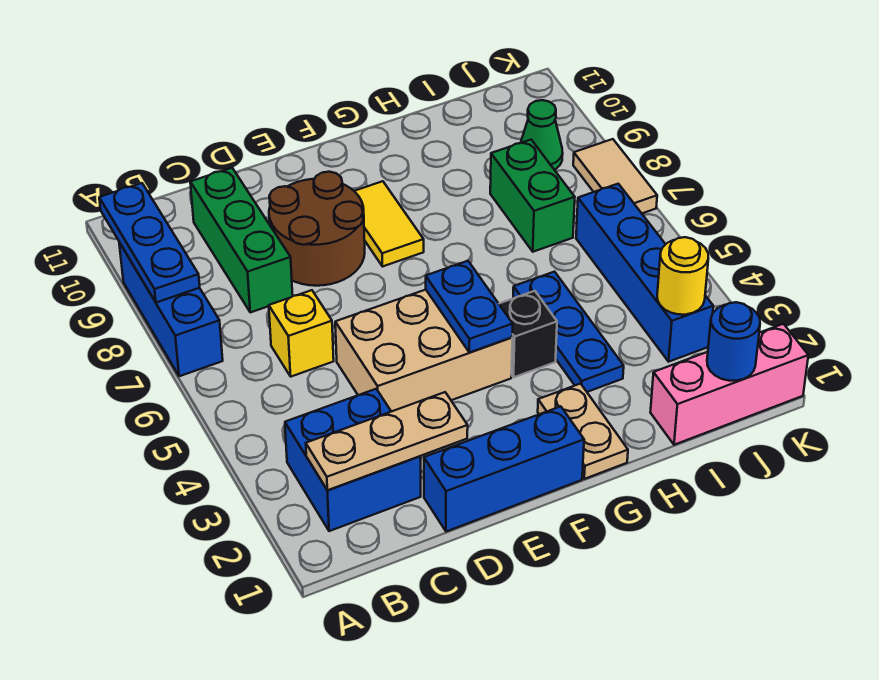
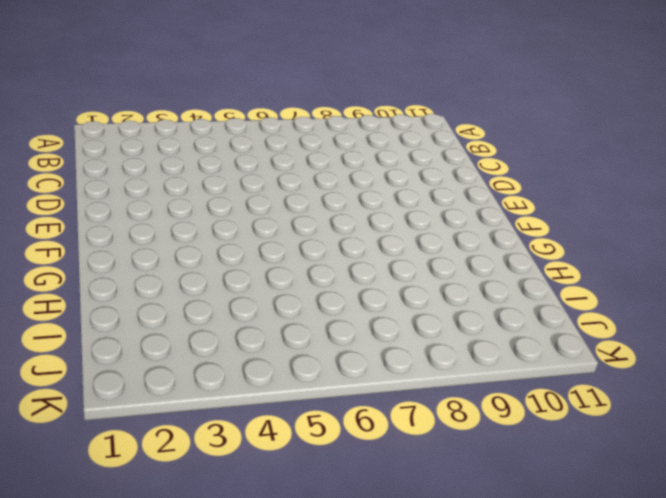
none -> blue 1x3 brick [119,242,223,376]
none -> blue 2x2 brick [285,389,421,531]
none -> yellow 1x1 brick [269,290,334,377]

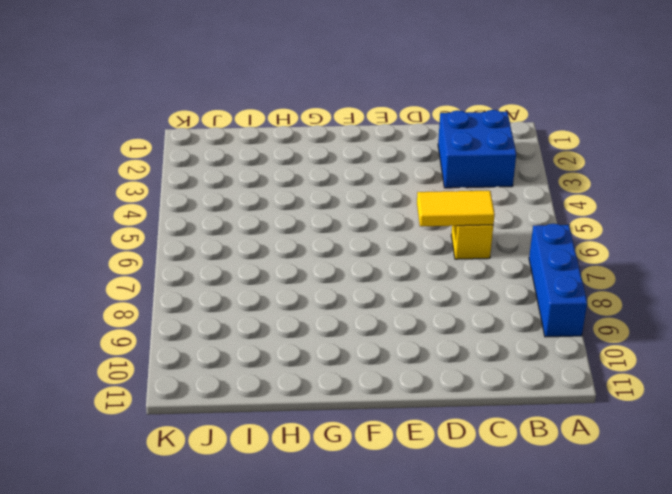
yellow 1x2 tile [417,191,495,226] -> yellow 1x2 tile turned to [354,181,424,267]
none -> green 1x3 brick [190,168,293,312]
none -> blue 1x3 brick [424,406,584,532]
none -> tan 2x3 brick [335,290,512,412]

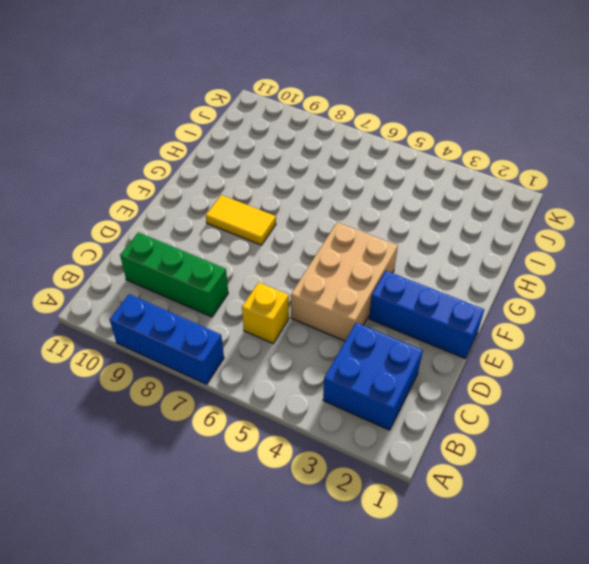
blue 1x3 brick [369,271,484,359] -> blue 1x3 brick turned to [424,406,584,532]
none -> brown 2x2 round brick [269,172,365,286]
none -> tan 1x2 plate [538,384,628,479]
none -> black 1x1 brick [499,291,557,377]

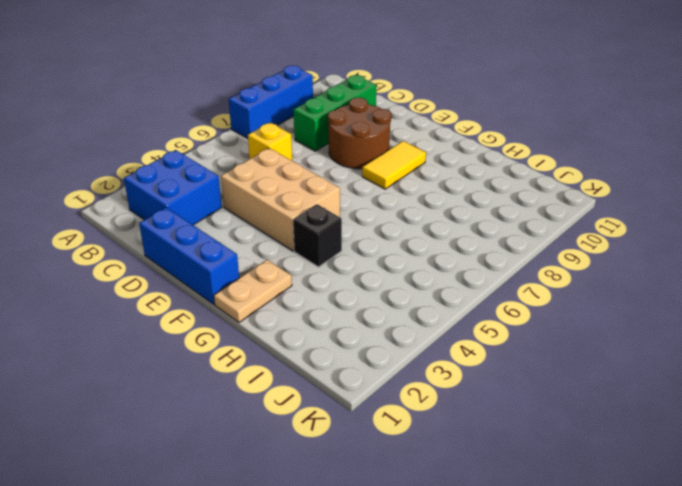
none -> blue 1x3 plate [513,272,624,392]
none -> pink 1x3 brick [650,324,808,445]
none -> green 1x2 brick [490,140,575,252]

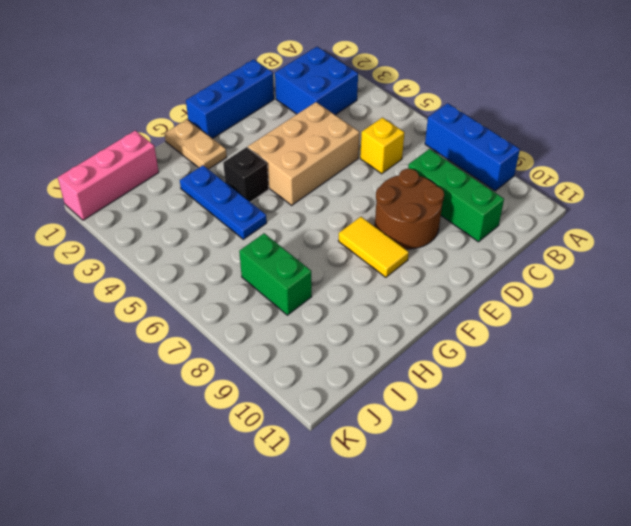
none -> blue 1x4 brick [576,184,713,362]
none -> green 1x1 cone [521,100,563,170]
none -> tan 1x2 tile [573,139,657,213]

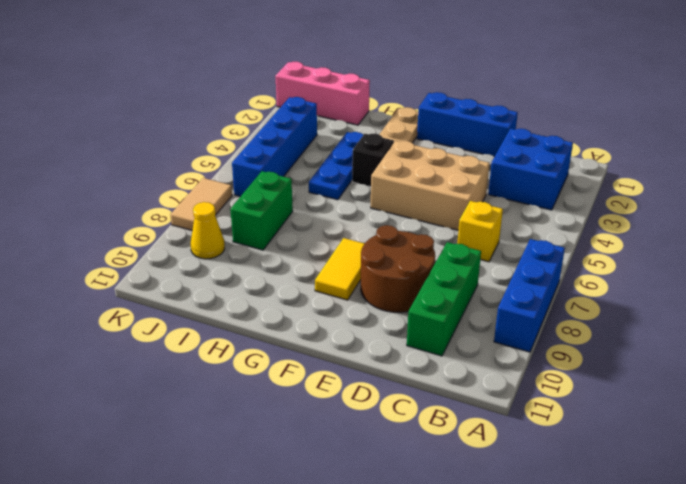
yellow 1x1 cone [191,202,225,259] -> green 1x1 cone [521,100,563,170]
none -> blue 1x3 plate [99,183,200,303]
none -> tan 1x3 plate [306,392,468,490]
none -> blue 1x2 plate [426,261,513,353]

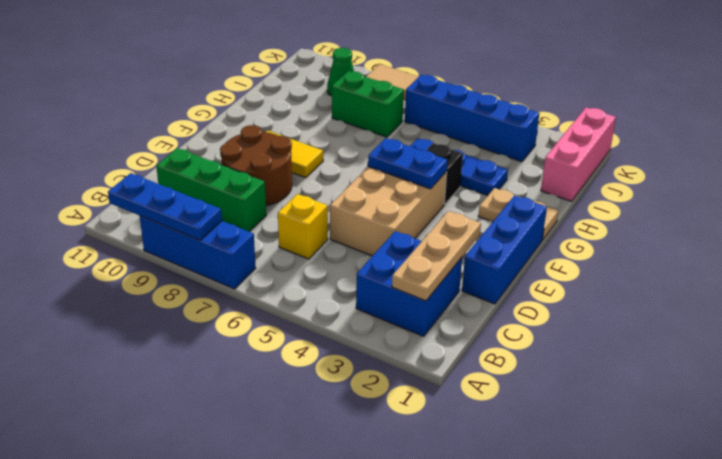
none -> blue 1x1 round brick [707,302,760,381]
none -> yellow 1x1 round brick [657,237,708,315]

